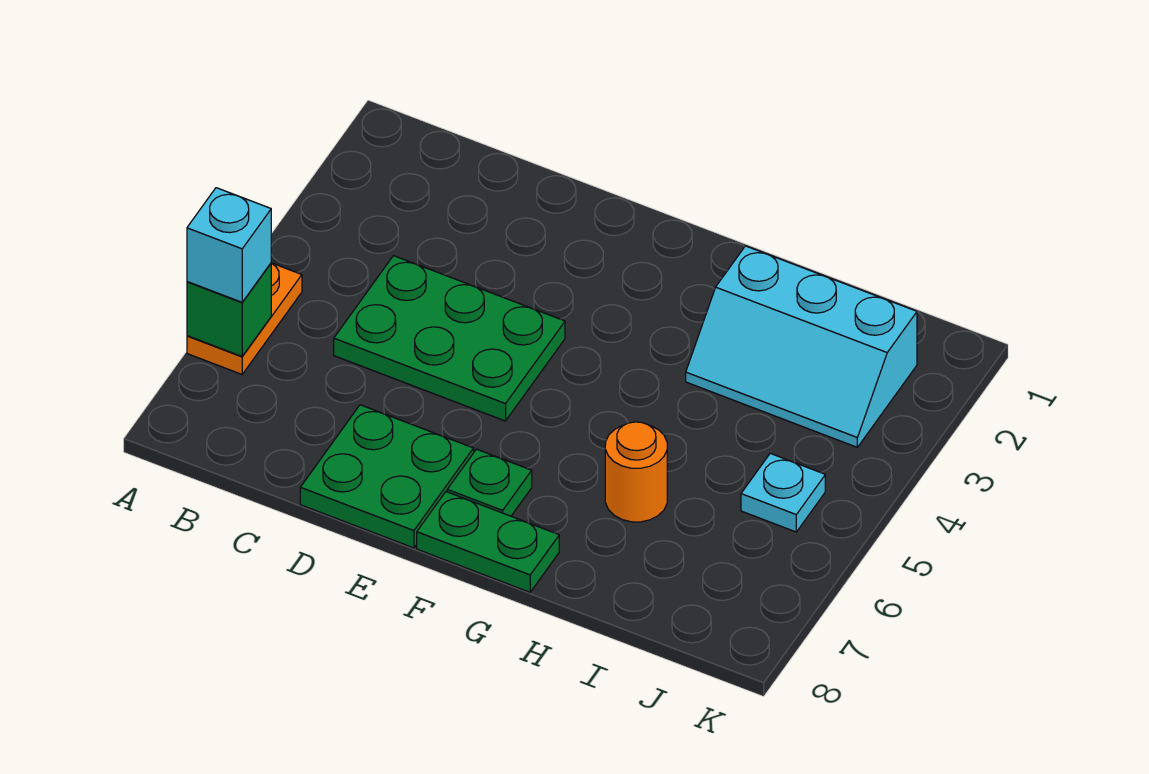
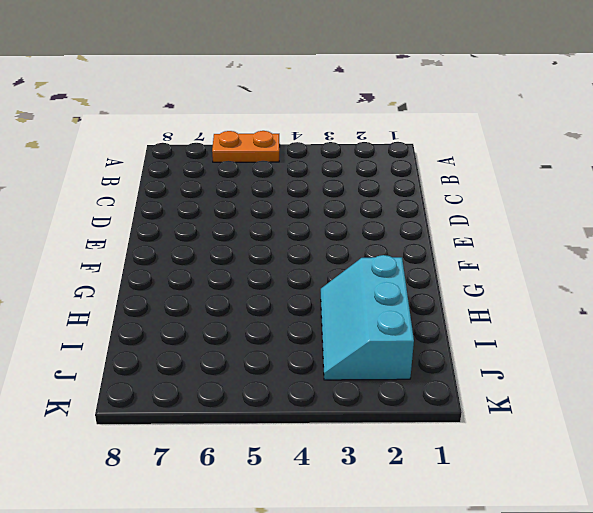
none -> green 2x3 plate [334,256,565,421]
none -> green 2x2 plate [300,405,474,548]

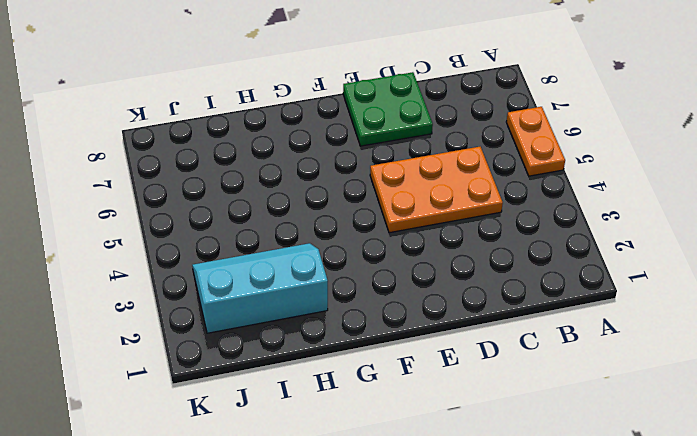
orange 2x3 plate [370,147,503,233] -> green 2x3 plate [334,256,565,421]
none -> green 1x1 plate [447,449,532,516]
none -> green 1x2 plate [417,492,559,592]

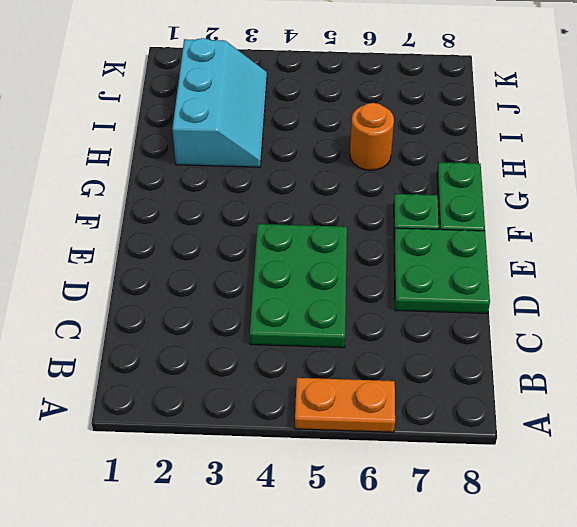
none -> cyan 1x1 plate [741,453,825,532]
none -> green 1x1 brick [187,264,271,356]

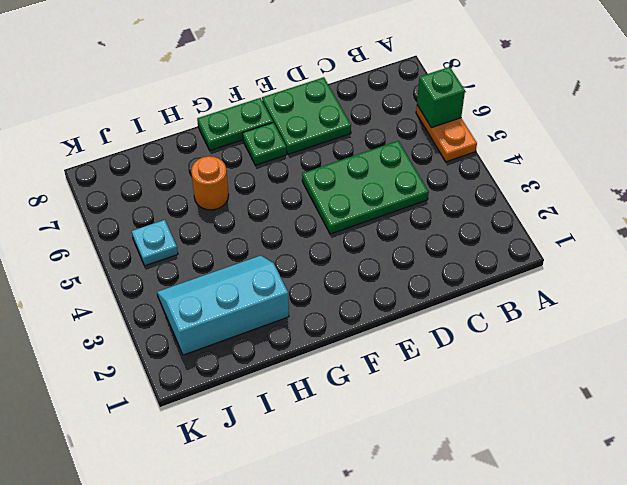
none -> cyan 1x1 brick [187,188,271,302]

